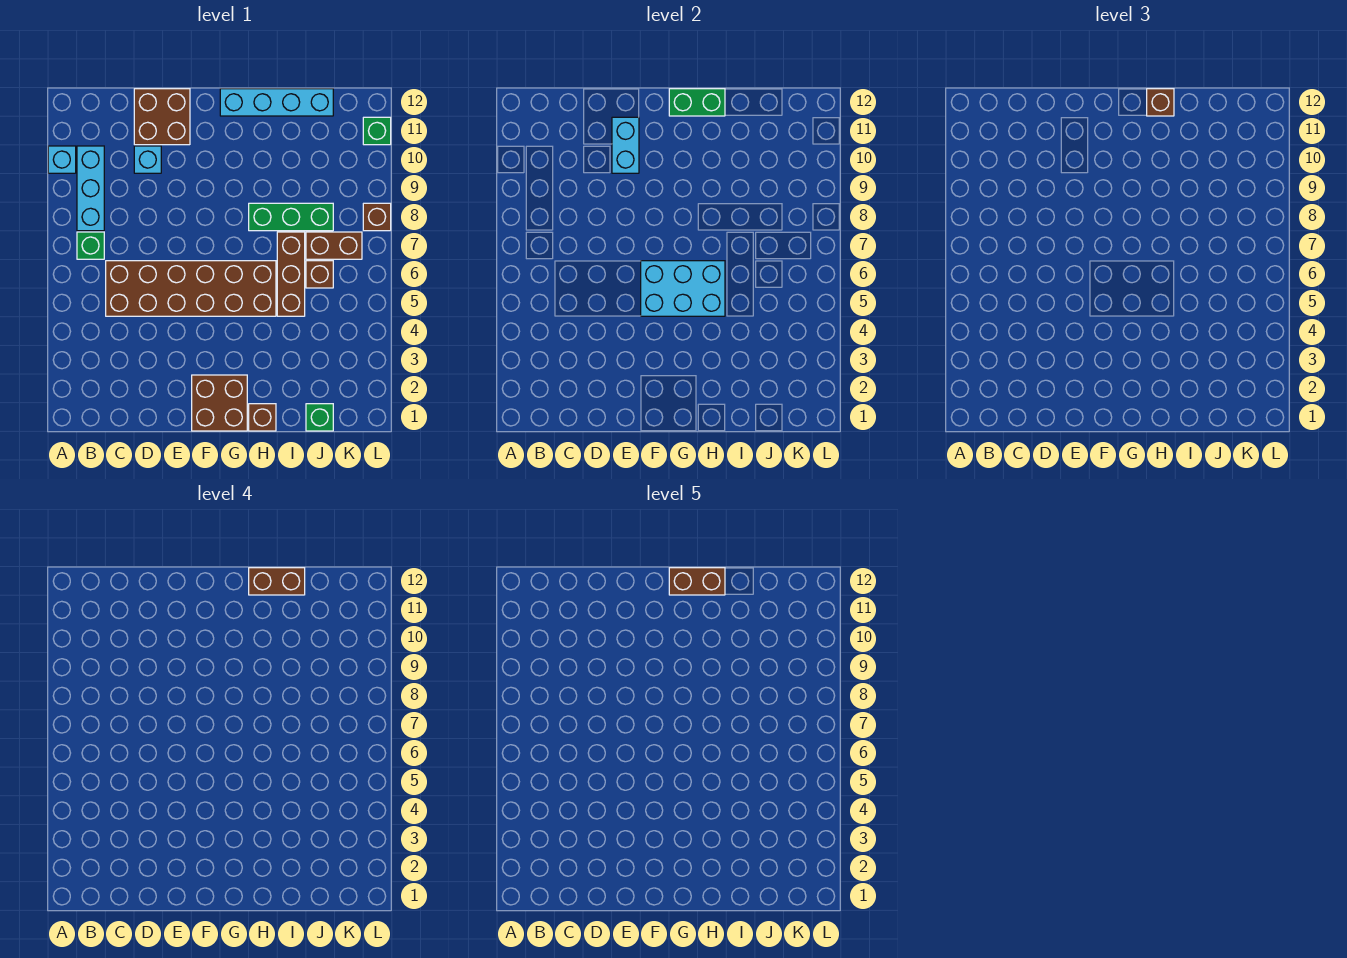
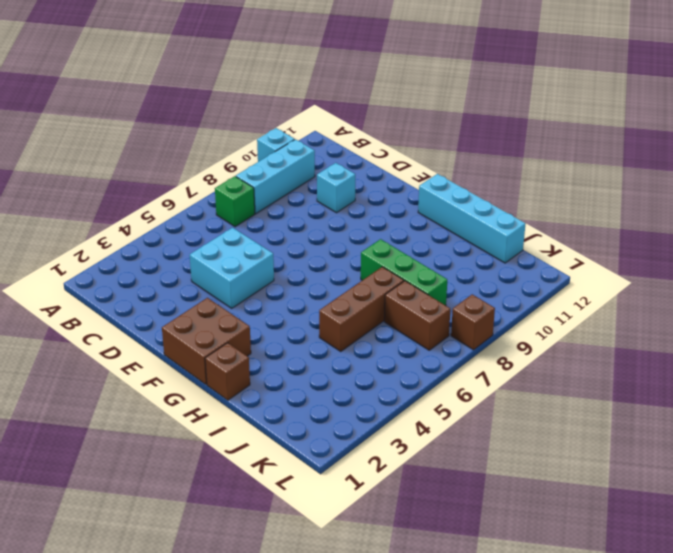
cyan 2x2 brick [190,228,274,308] -> brown 2x6 brick [106,261,276,316]
none -> brown 2x2 brick [134,89,190,145]
none -> green 1x1 brick [306,404,333,431]
none -> brown 1x1 brick [306,261,333,288]

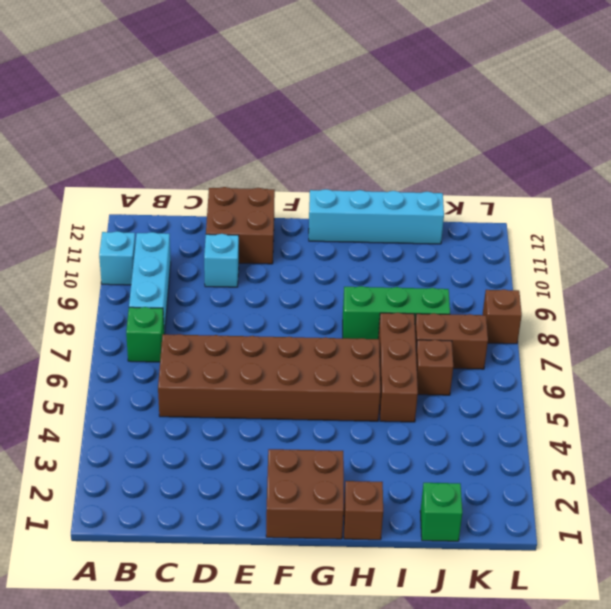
none -> green 1x1 brick [363,117,391,145]
none -> cyan 1x2 brick [612,117,639,173]
none -> cyan 2x3 brick [641,261,725,316]

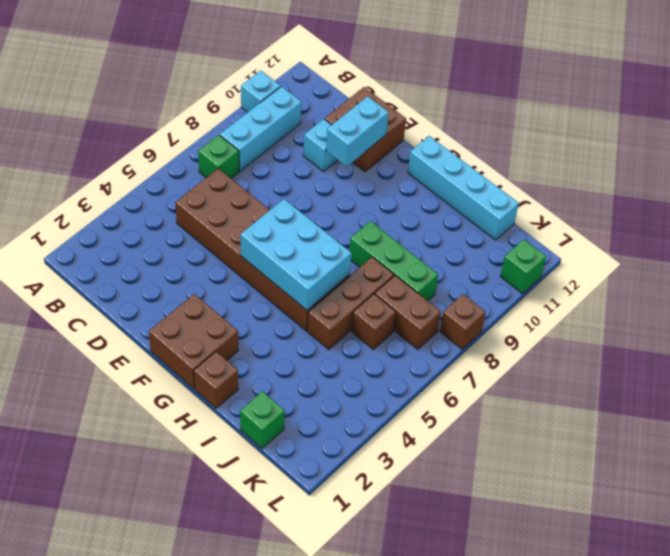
none -> green 1x2 brick [669,89,725,116]
none -> brown 1x1 brick [1147,89,1174,116]
none -> brown 1x2 brick [249,568,305,595]

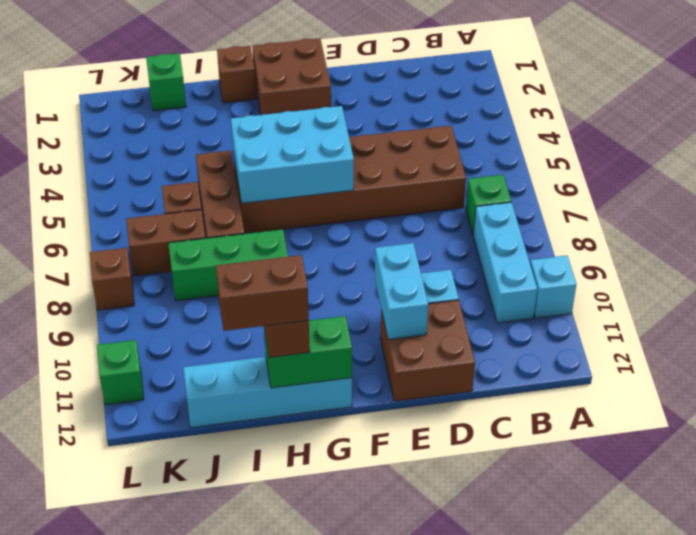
none -> brown 1x2 brick [669,568,725,595]

